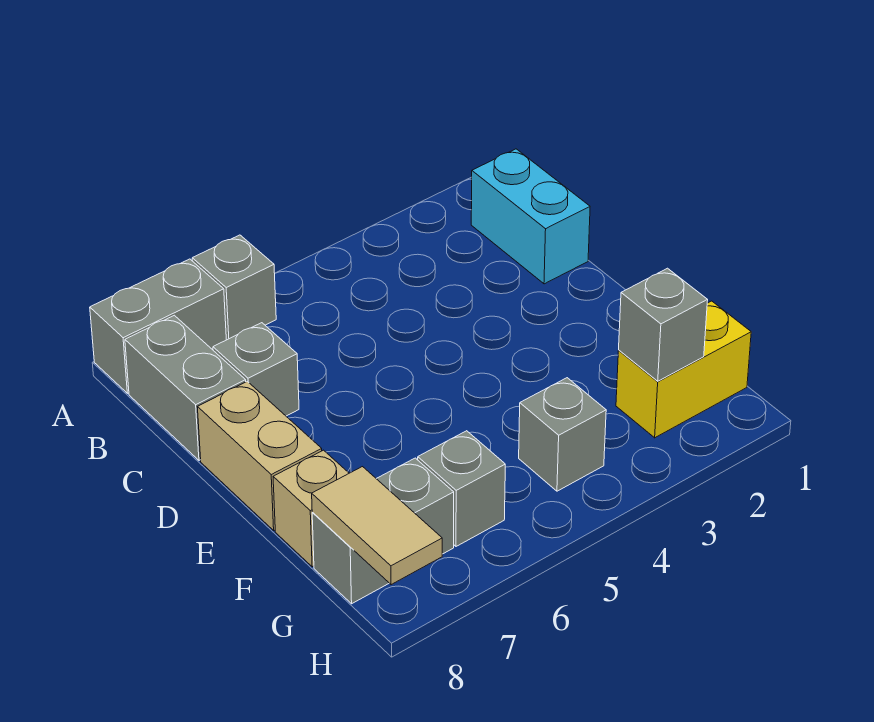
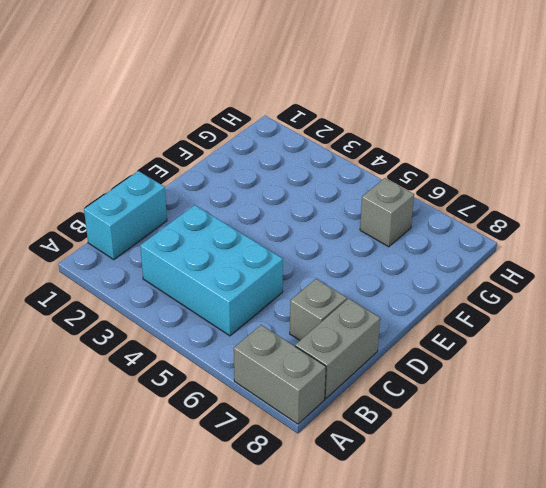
cyan 2x3 brick [140,205,283,336] -> none
none -> grey 1x1 brick [192,235,276,340]
none -> tan 1x2 brick [197,381,322,530]
none -> tan 1x1 brick [273,450,349,567]

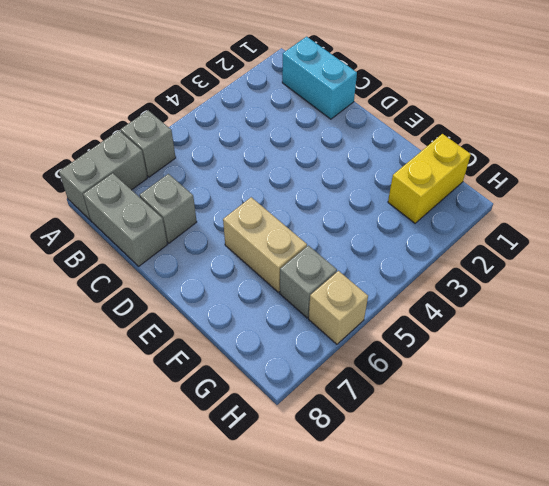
tan 1x2 brick [223,197,307,292] -> tan 1x2 brick moved to [197,381,322,530]
tan 1x1 brick [309,271,368,344] -> tan 1x1 brick moved to [273,450,349,567]
none -> grey 1x1 brick [519,378,606,491]
none -> grey 1x2 brick [312,458,454,604]
none -> grey 1x1 brick [619,268,708,381]

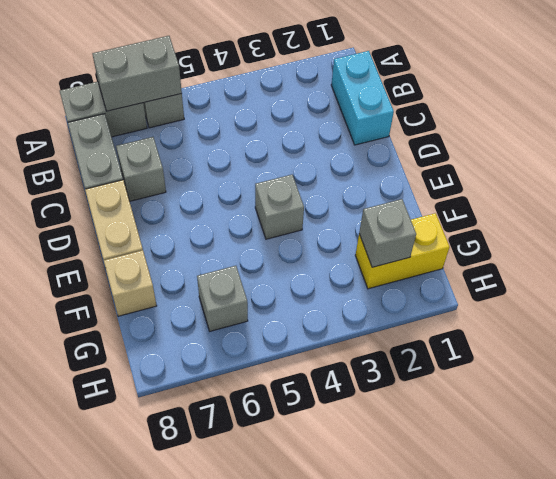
grey 1x2 brick [92,36,182,111] -> grey 1x2 brick moved to [312,458,454,604]
grey 1x1 brick [255,175,304,239] -> grey 1x1 brick moved to [519,378,606,491]
none -> tan 1x2 tile [312,467,442,585]

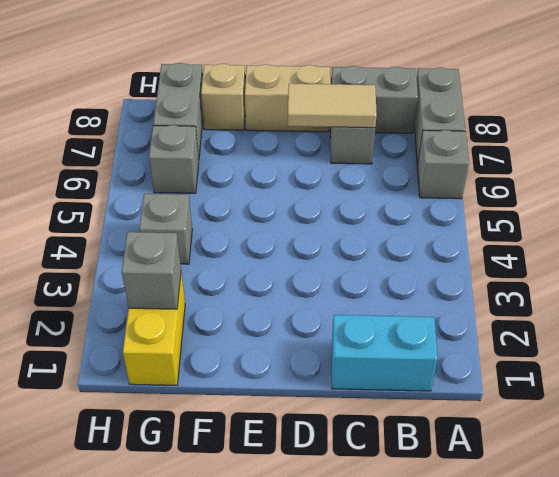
tan 1x2 tile [288,84,377,128] -> tan 1x2 tile moved to [312,467,442,585]

